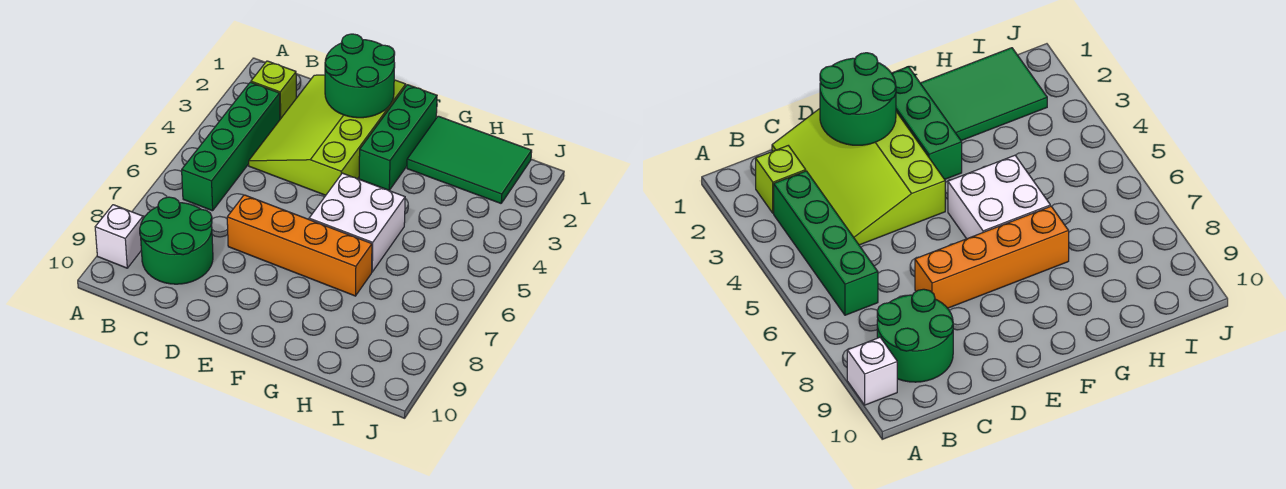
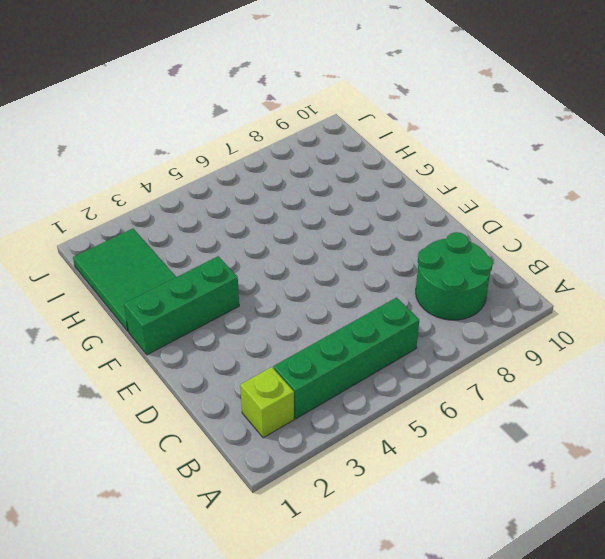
none -> white 1x1 brick [95,205,143,268]
none -> lime 3x4 slope [249,75,406,195]

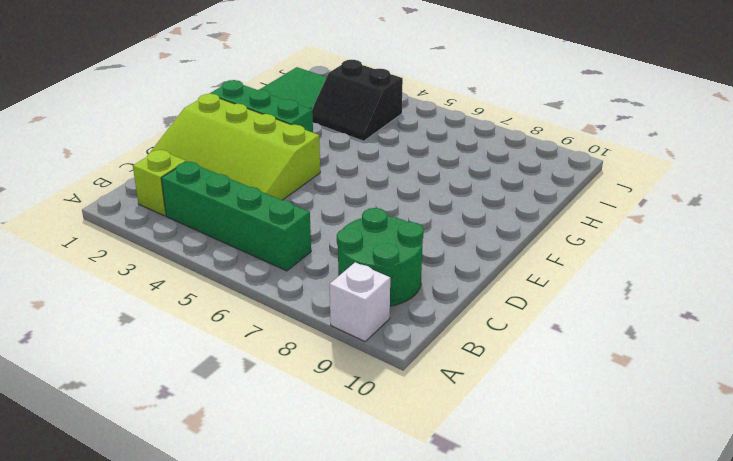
black 2x2 slope [312,60,403,141] -> none
none -> orange 1x4 brick [227,195,372,296]
none -> white 2x2 brick [309,173,405,272]

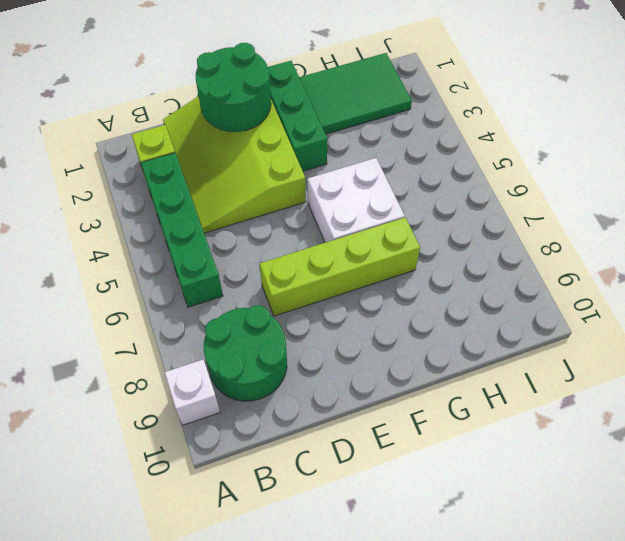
lime 1x4 brick [260,218,420,316] -> orange 1x4 brick [227,195,372,296]

